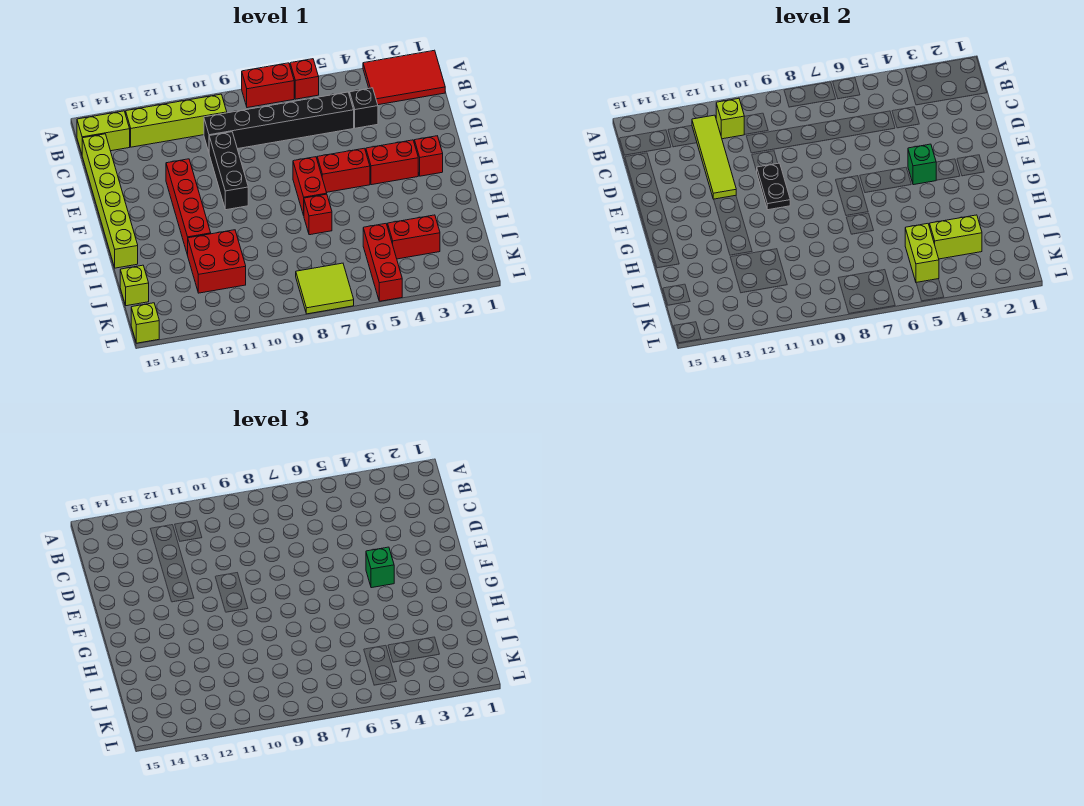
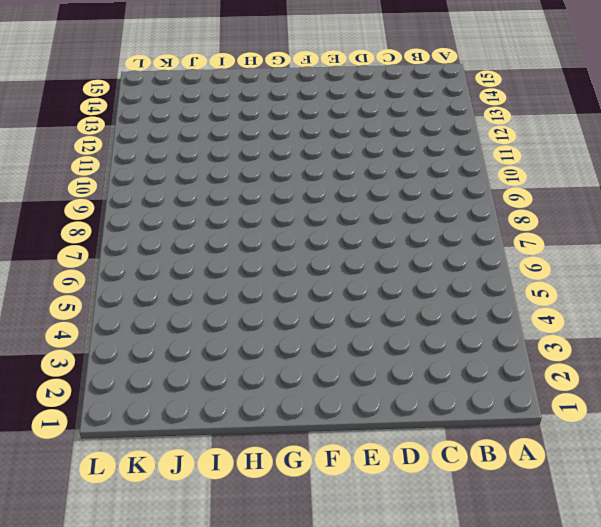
none -> red 2x3 tile [363,50,445,105]
none -> red 1x1 brick [290,59,319,99]
none -> red 1x2 brick [242,63,294,108]

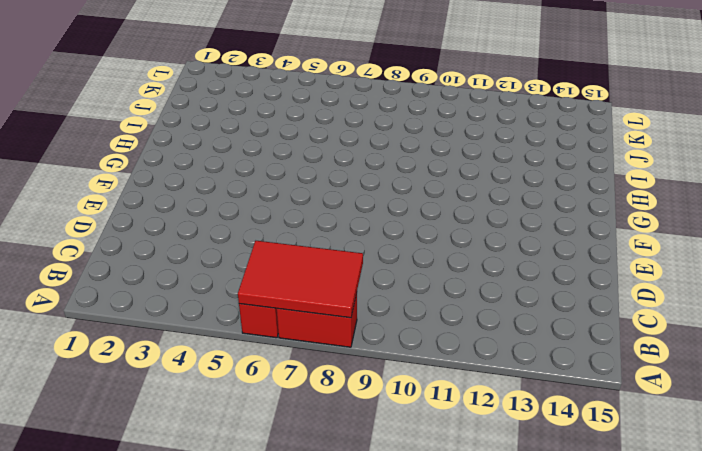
red 2x3 tile [238,241,363,318] -> red 2x3 tile moved to [363,50,445,105]
none -> lime 1x4 brick [126,94,227,147]
none -> lime 1x2 brick [77,111,130,153]
none -> black 1x1 brick [350,88,378,128]

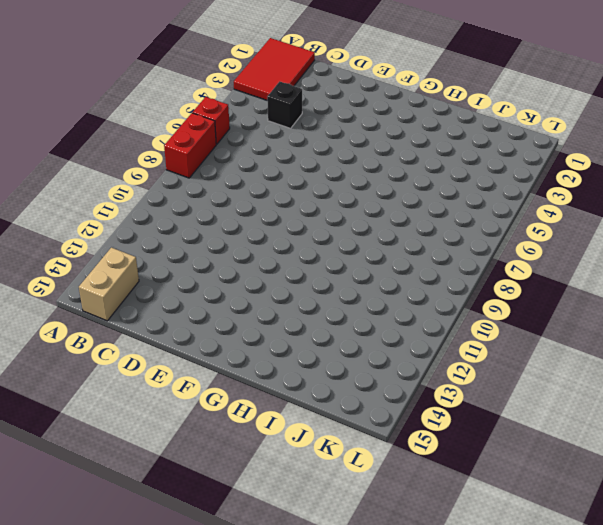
tan 1x2 brick [79,248,139,321] -> lime 1x2 brick [77,111,130,153]
none -> lime 1x4 brick [126,94,227,147]
none -> black 1x6 brick [204,92,354,152]
none -> lime 1x6 brick [82,134,138,268]

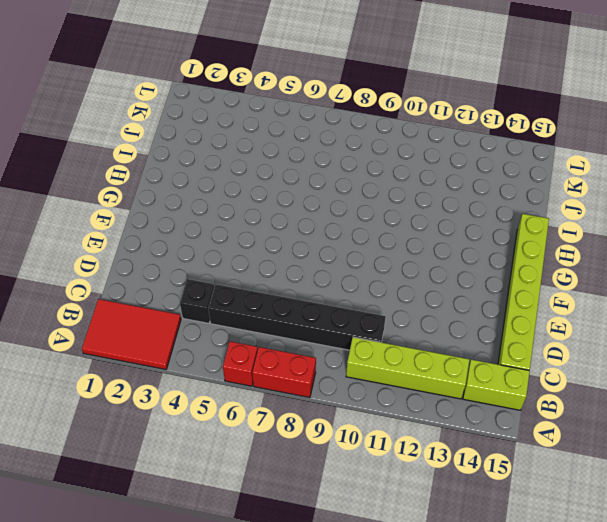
none -> black 1x3 brick [209,132,248,210]
none -> red 1x4 brick [166,159,211,255]
none -> red 1x1 brick [414,136,443,176]

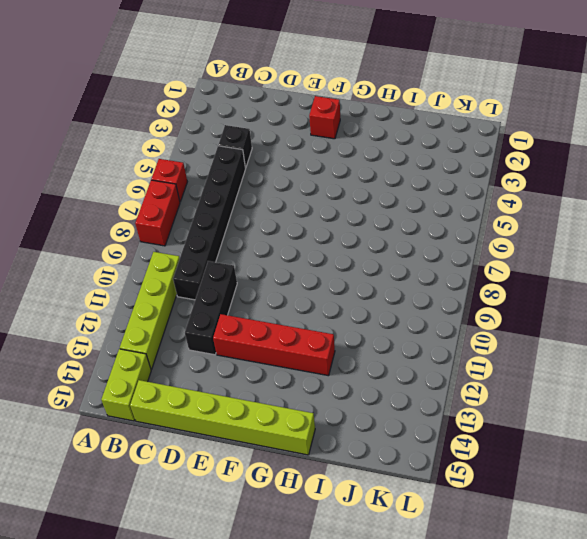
black 1x3 brick [185,261,237,355] -> black 1x3 brick turned to [209,132,248,210]
none -> red 2x3 tile [363,50,445,105]
none -> red 1x2 brick [366,140,418,185]
none -> red 1x2 brick [317,148,370,192]

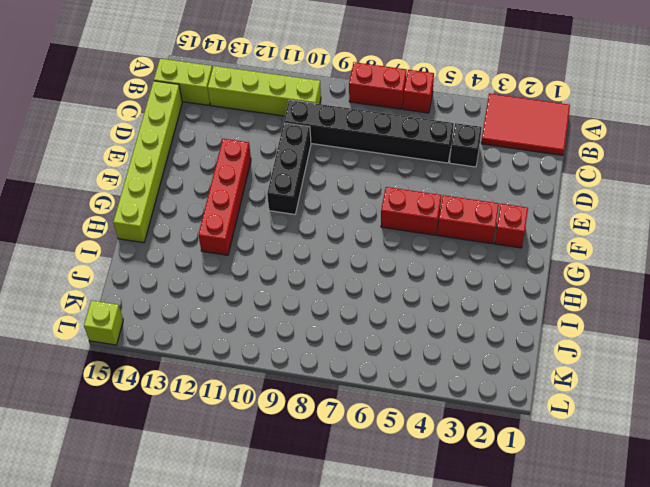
none -> red 1x2 brick [293,157,327,215]
none -> red 1x1 brick [304,194,332,235]
none -> red 2x2 brick [188,230,246,293]

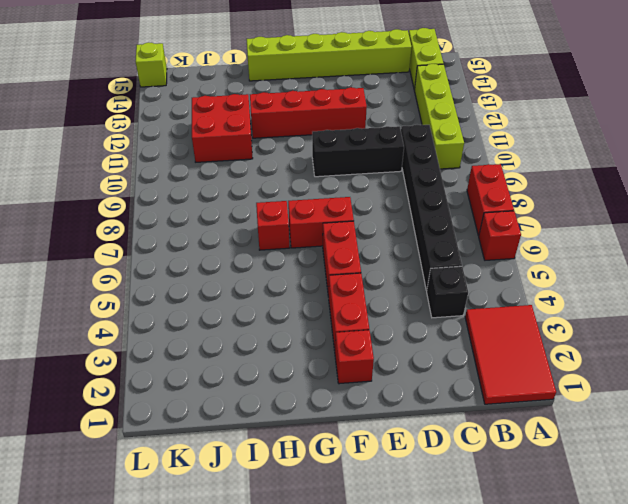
none -> red 1x2 brick [388,215,440,259]
none -> red 1x3 brick [363,224,402,301]
none -> lime 1x1 brick [120,265,149,306]

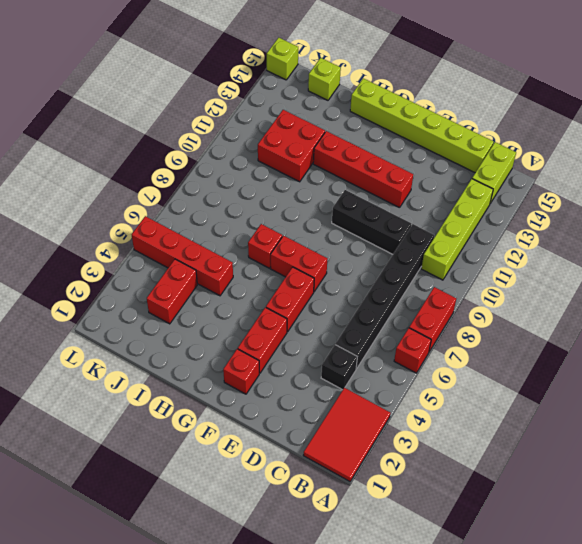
red 1x4 brick [132,216,233,296] -> red 1x3 brick [363,224,402,301]
none -> lime 2x2 tile [296,263,354,314]
none -> lime 1x1 brick [716,98,744,139]
none -> lime 1x4 tile [692,115,736,199]

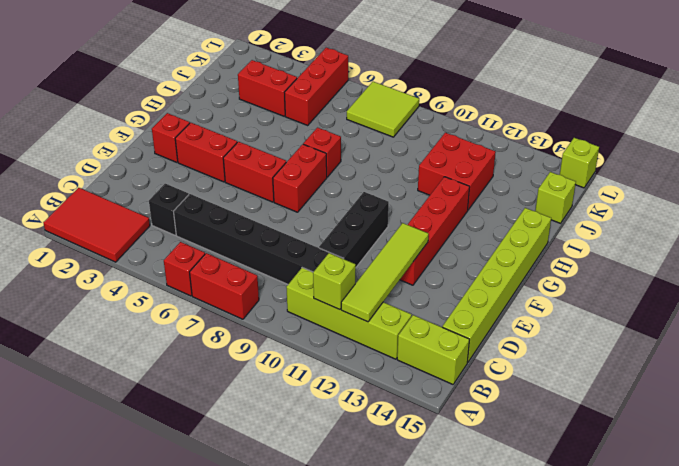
none -> black 1x2 plate [757,163,790,210]
none -> green 1x1 brick [908,144,936,185]
none -> lime 1x2 brick [930,215,982,259]

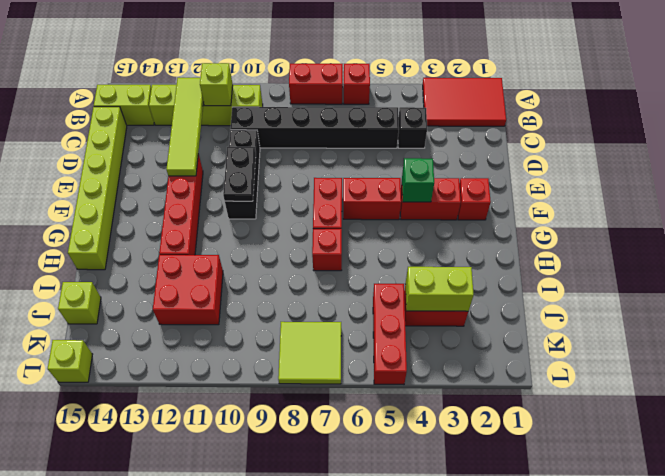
none -> lime 1x2 brick [905,224,939,282]
none -> green 1x1 brick [366,547,394,588]

